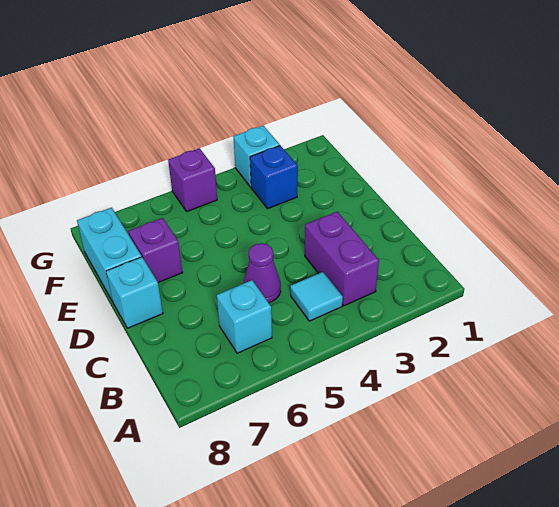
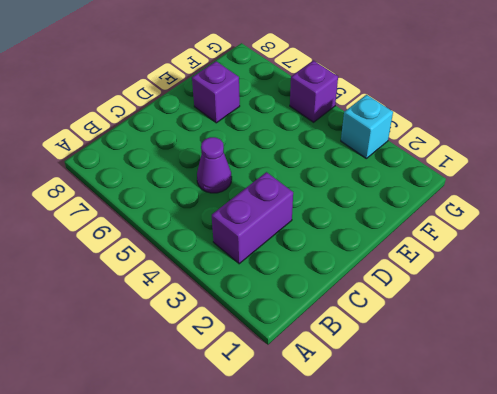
none -> cyan 1x1 tile [290,272,343,321]
none -> cyan 1x1 brick [217,280,272,353]

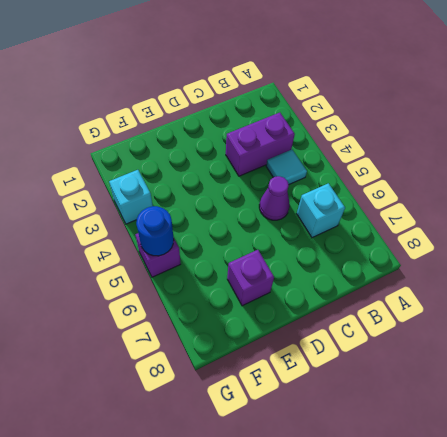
blue 1x1 round brick [136,206,174,256] -> none
none -> cyan 1x1 brick [106,257,163,328]
none -> cyan 1x2 brick [77,208,142,300]

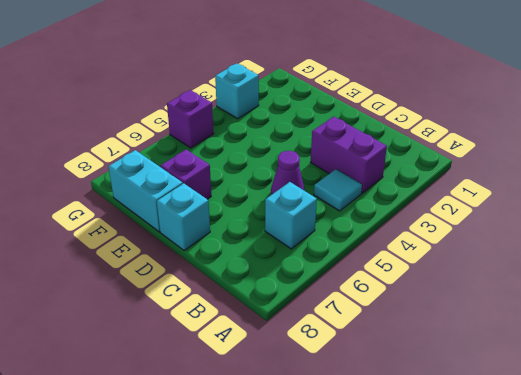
none -> blue 1x1 brick [250,145,298,209]

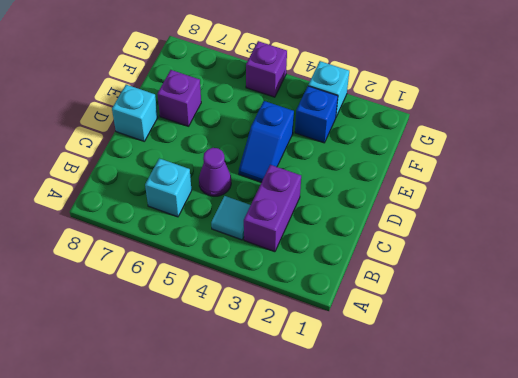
blue 1x2 slope [239,101,294,182] -> none
none -> cyan 1x2 brick [77,208,142,300]

